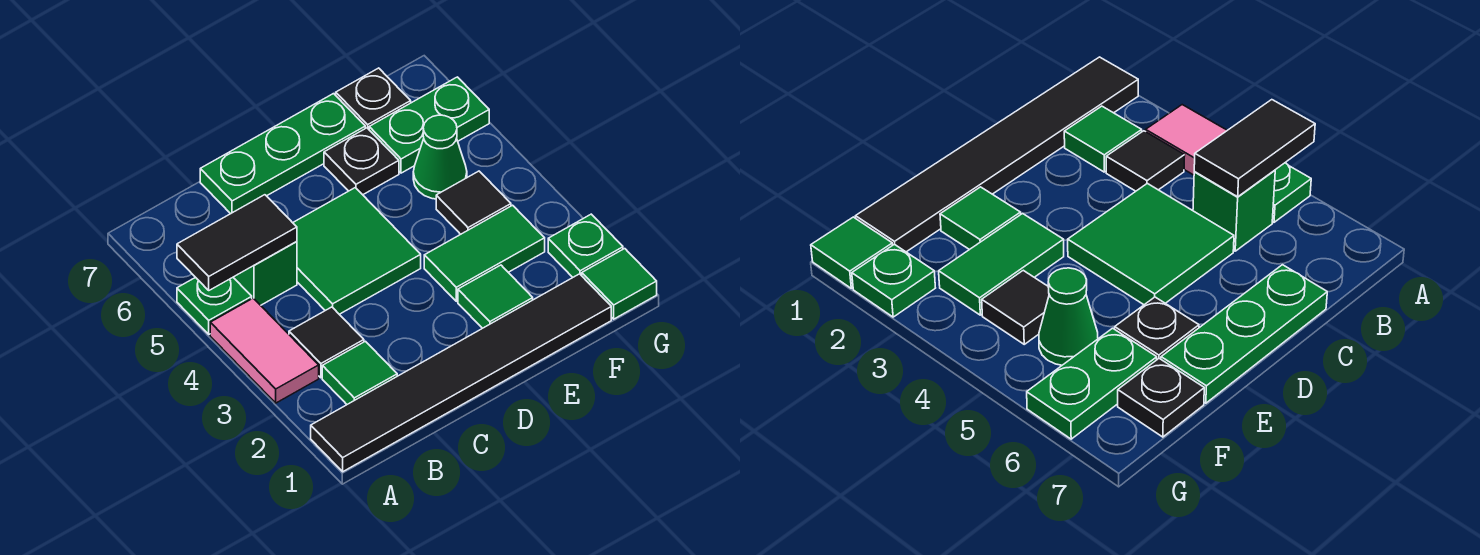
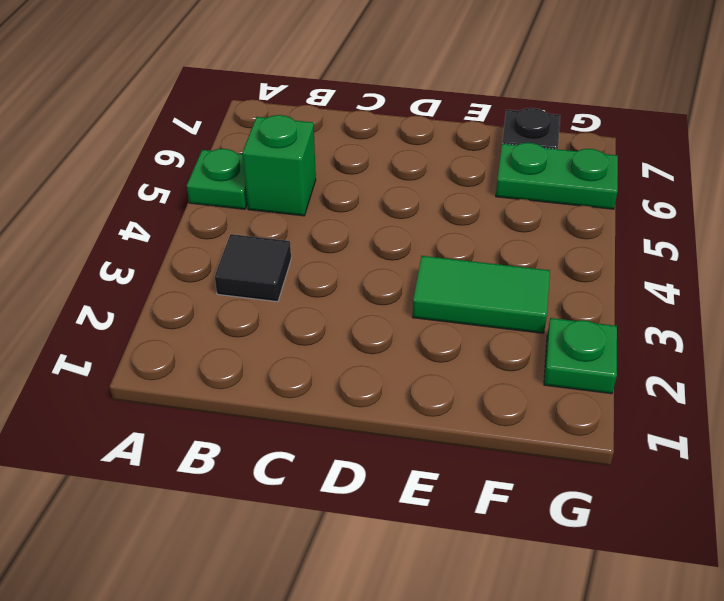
none -> black 1x6 tile [311,274,611,472]
none -> pink 1x2 tile [210,298,319,403]
none -> green 1x1 tile [322,341,397,404]

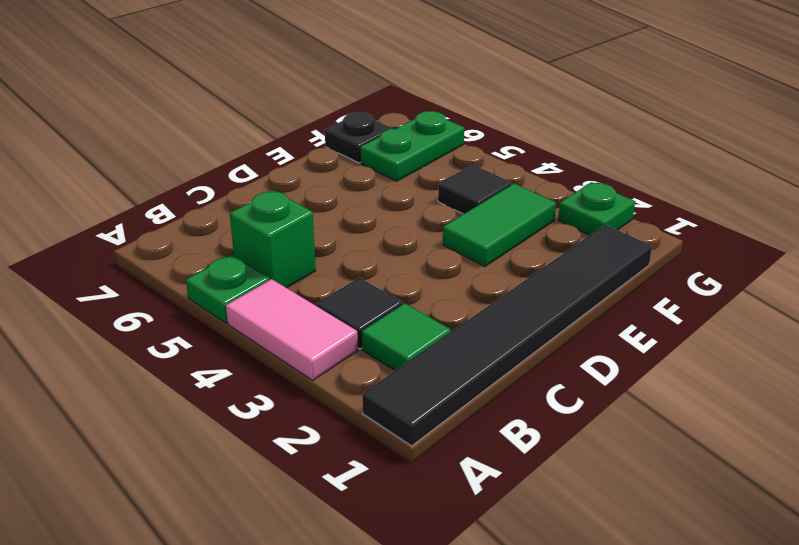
none -> green 2x2 tile [293,188,421,314]
none -> green 1x3 plate [200,94,365,214]
none -> green 1x1 tile [458,265,533,328]

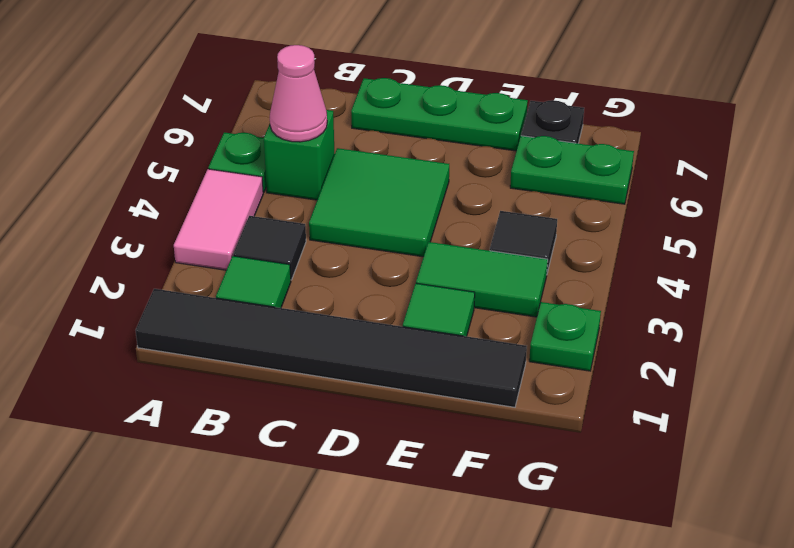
pink 1x1 cone [270,45,327,142] -> black 1x2 tile [177,195,297,290]
none -> black 1x1 plate [324,128,399,195]
none -> green 1x1 cone [413,115,467,199]
none -> green 1x1 tile [582,249,657,319]

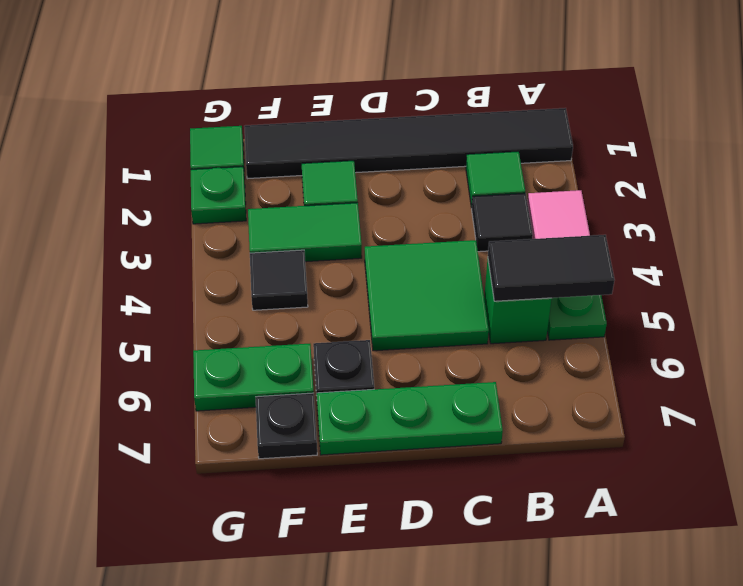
none -> green 1x1 cone [413,115,467,199]

